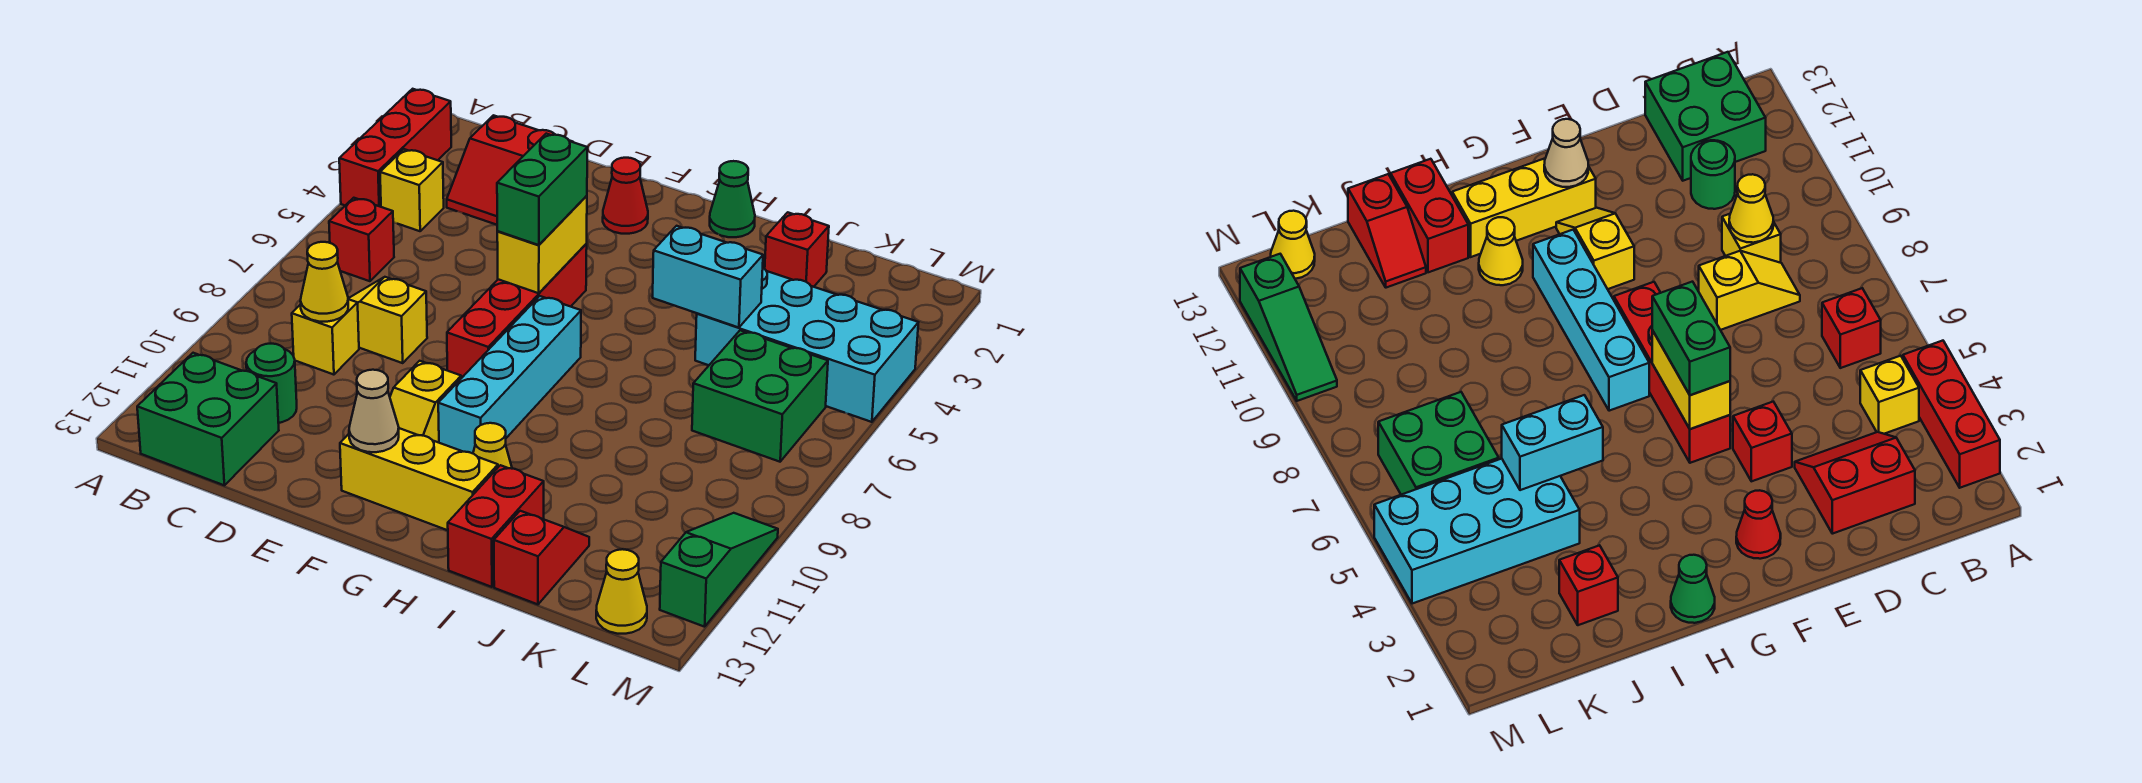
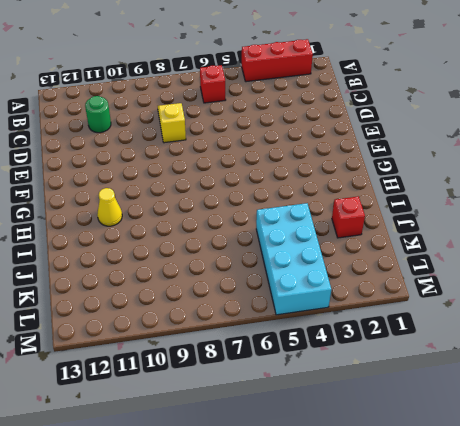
none -> yellow 1x1 brick [380,149,444,231]
none -> green 2x2 brick [137,353,279,485]
none -> red 2x2 slope [447,115,573,225]

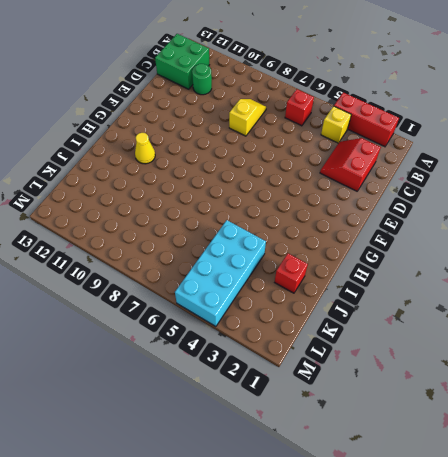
none -> yellow 1x1 brick [292,299,359,375]
none -> red 1x1 brick [1733,402,1792,481]
none -> red 1x1 cone [603,158,648,234]

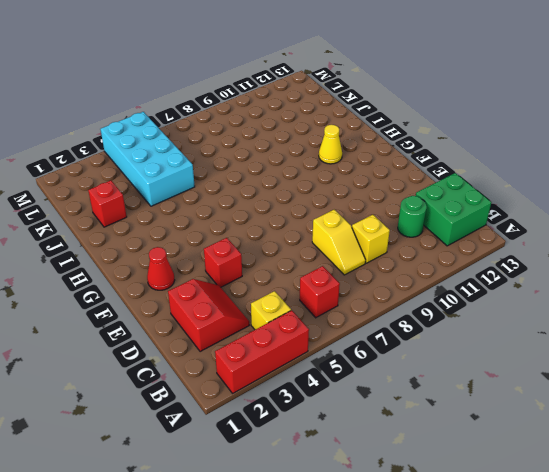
none -> red 1x4 brick [447,244,587,378]
none -> yellow 1x2 slope [390,361,461,443]
none -> yellow 1x3 brick [340,428,498,530]

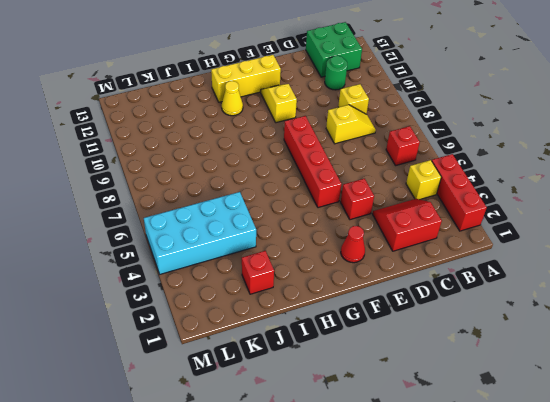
none -> cyan 1x4 brick [438,296,581,453]
none -> green 1x1 cone [710,161,755,237]
none -> red 1x2 brick [448,465,544,587]

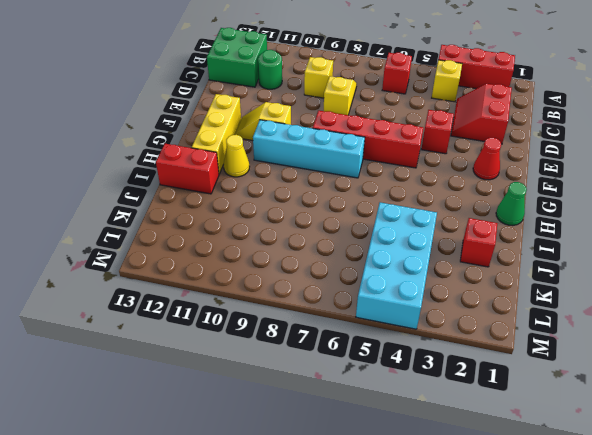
none -> red 1x2 slope [494,511,589,604]
none -> green 2x2 brick [692,330,828,462]
none -> yellow 1x1 cone [596,549,647,634]

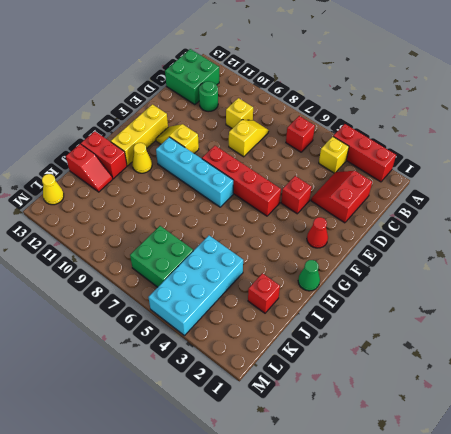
none -> green 1x3 slope [660,513,778,627]
none -> yellow 1x1 cone [301,242,348,322]
none -> yellow 1x2 brick [497,196,587,293]

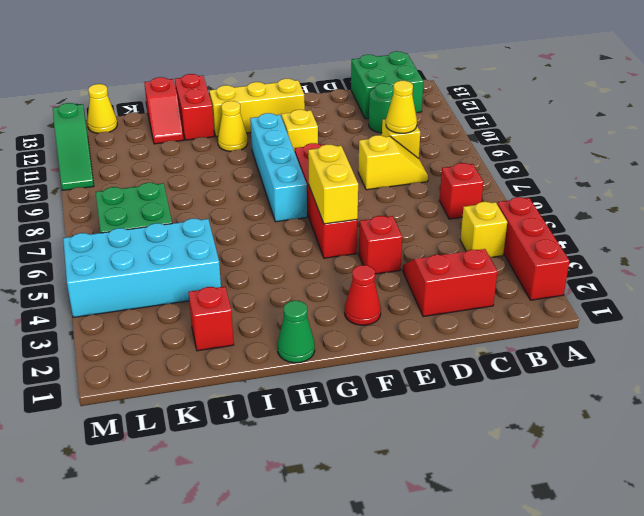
none -> tan 1x1 cone [349,370,399,452]
none -> cyan 1x2 brick [653,226,763,328]
none -> green 1x2 brick [497,134,587,245]

